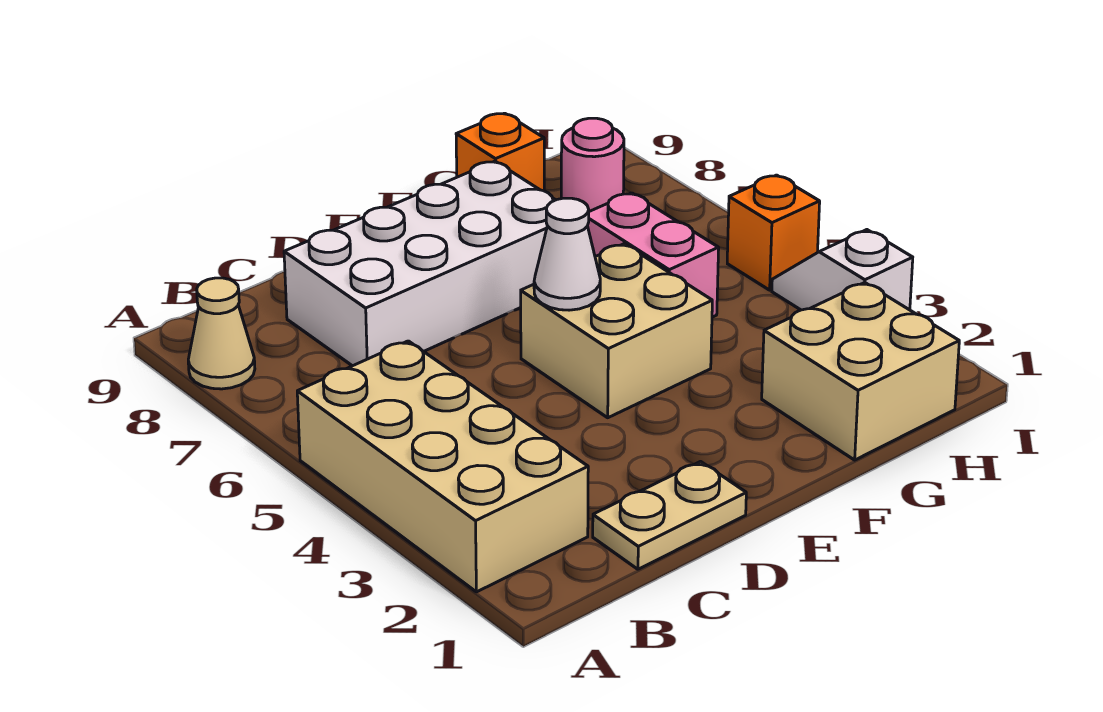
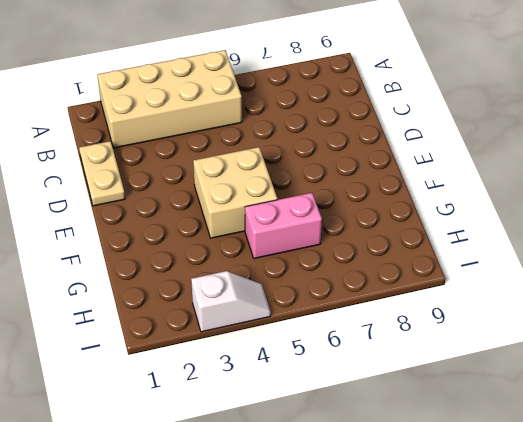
none -> tan 1x1 cone [188,278,255,389]
none -> white 2x4 brick [284,161,555,366]
none -> tan 2x2 brick [762,283,959,460]

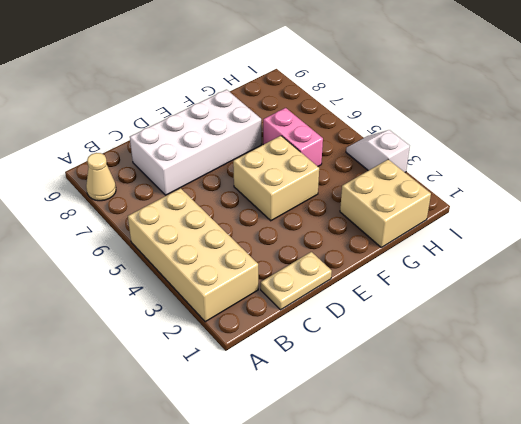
none -> orange 1x1 brick [456,113,544,191]
none -> pink 1x1 round brick [561,118,624,211]
none -> orange 1x1 brick [727,175,820,290]

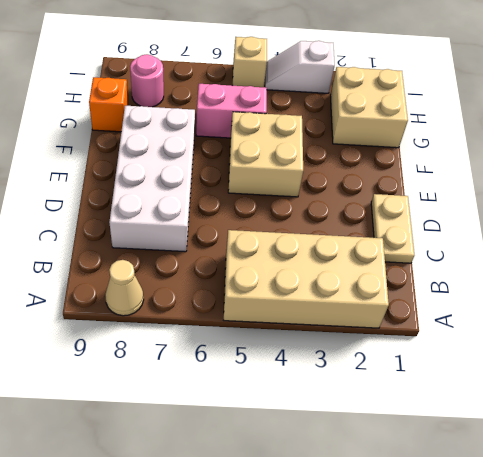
tan 1x1 brick [233,37,267,87] -> orange 1x1 brick [727,175,820,290]
none -> white 1x1 cone [534,198,600,310]

